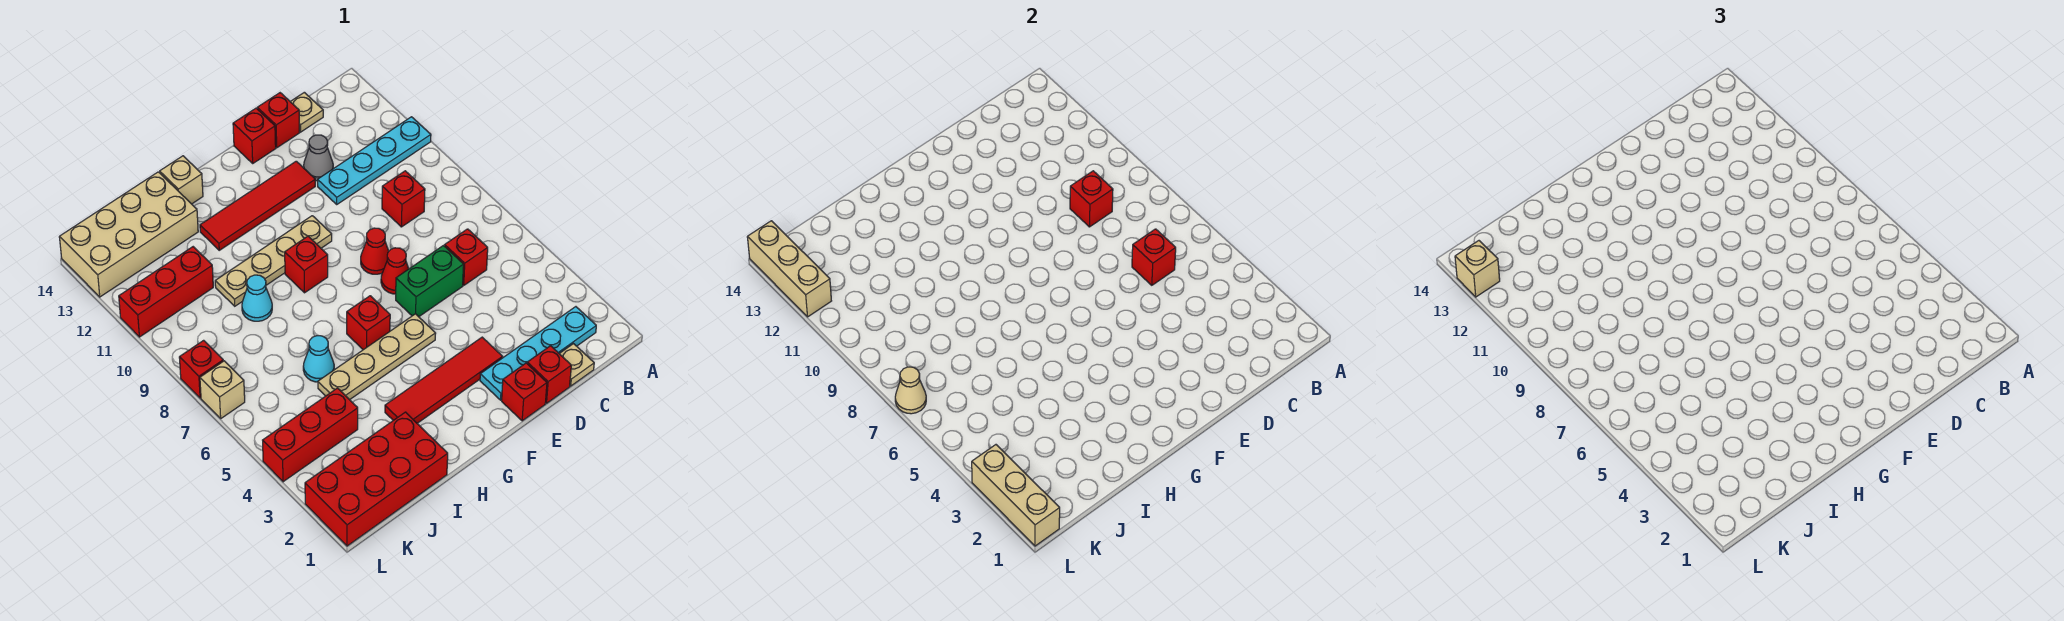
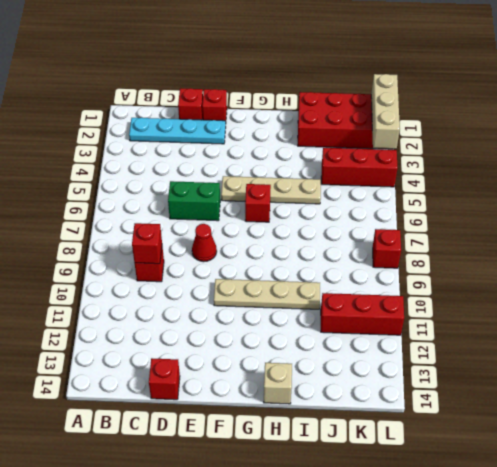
none -> cyan 1x4 plate [318,117,431,204]
none -> tan 1x1 plate [559,344,594,386]
none -> red 1x1 brick [445,229,488,285]
none -> tan 1x1 plate [290,92,323,132]

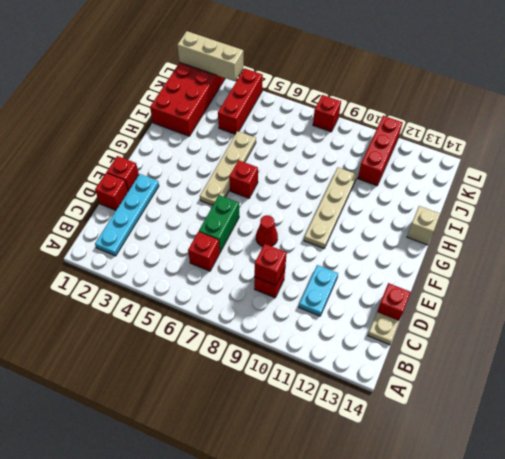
cyan 1x2 plate [299,265,338,316] -> cyan 1x4 plate [318,117,431,204]
none -> tan 1x1 plate [559,344,594,386]
none -> grey 1x1 cone [304,135,333,181]
none -> red 1x4 tile [385,337,503,423]
none -> red 1x1 cone [381,248,409,294]

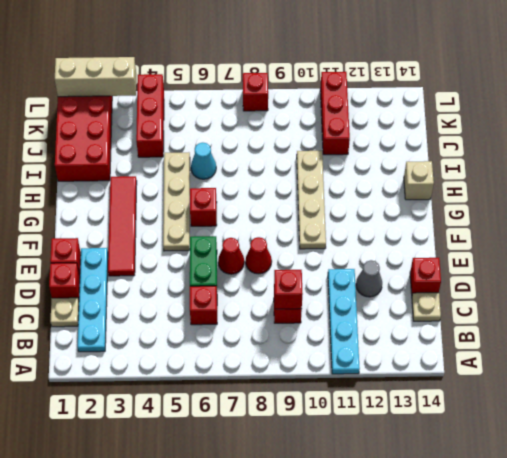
none -> red 1x4 tile [200,161,315,250]
none -> red 1x1 brick [233,108,276,163]
none -> red 1x1 brick [285,236,328,293]
none -> cyan 1x1 cone [242,275,272,321]

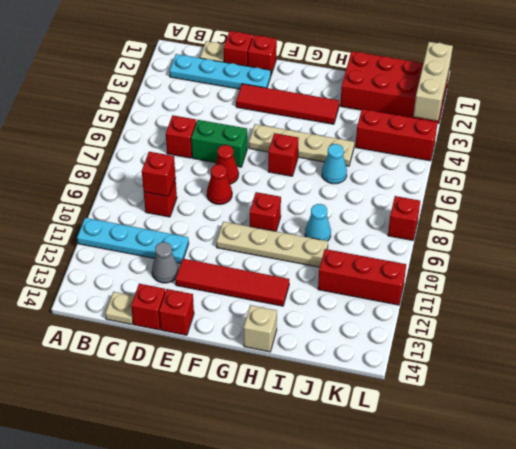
none -> tan 2x4 brick [59,172,198,297]
none -> tan 1x1 brick [200,361,245,418]
none -> red 1x1 brick [1132,229,1176,285]
none -> tan 1x1 cone [895,367,926,414]

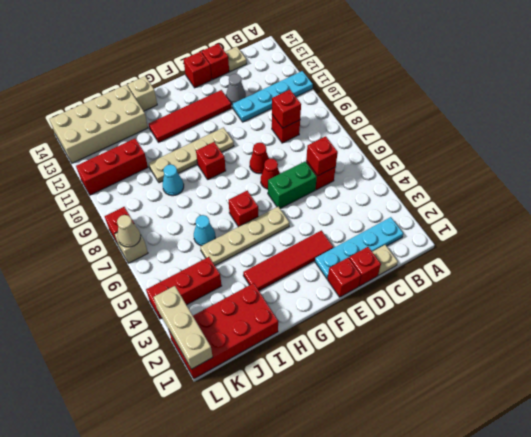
none -> tan 1x3 brick [747,221,831,317]
none -> tan 1x1 brick [1455,241,1500,297]

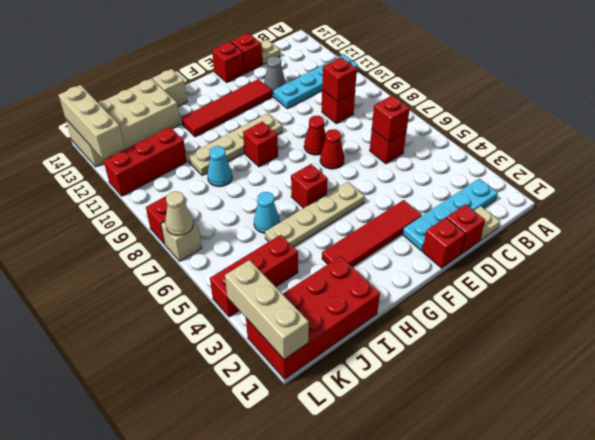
none -> green 1x2 brick [396,246,464,317]
none -> tan 1x1 brick [1455,241,1500,297]

